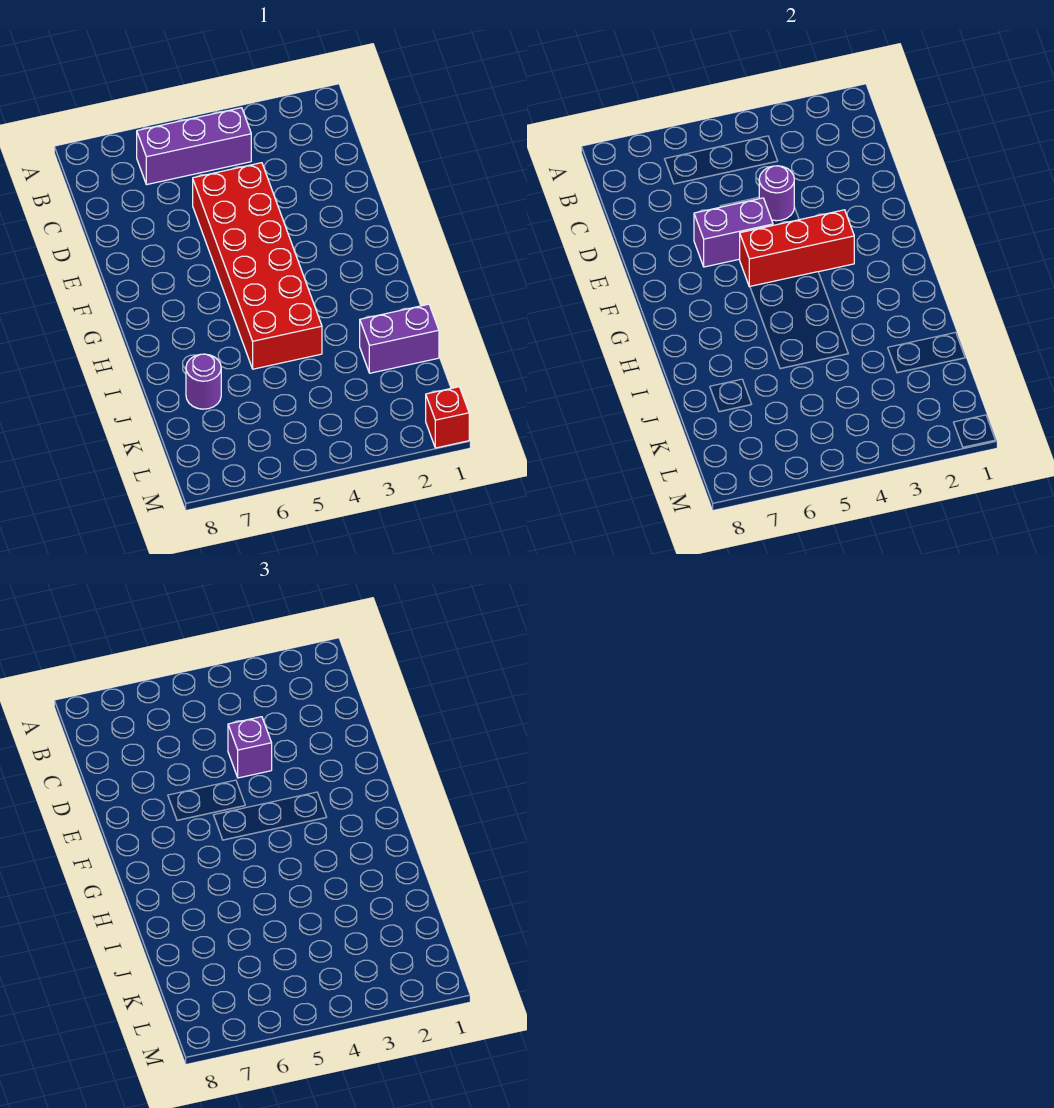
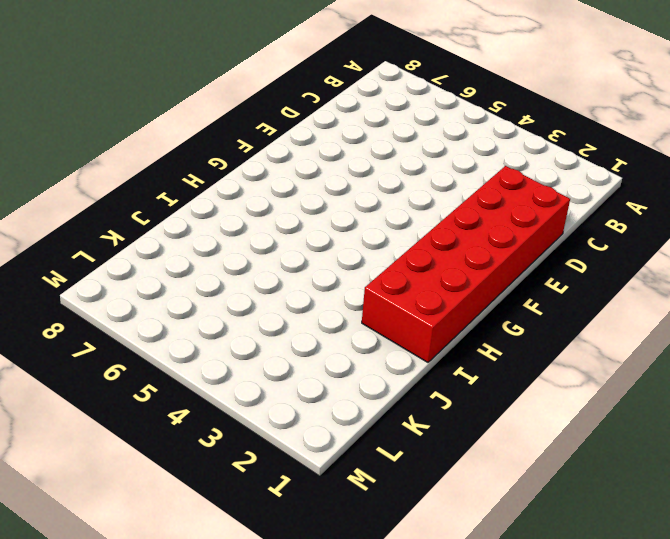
red 2x6 brick [362,166,570,362] -> red 2x6 brick moved to [193,163,322,369]
none -> purple 1x3 brick [137,108,251,185]
none -> purple 1x2 brick [360,304,439,373]

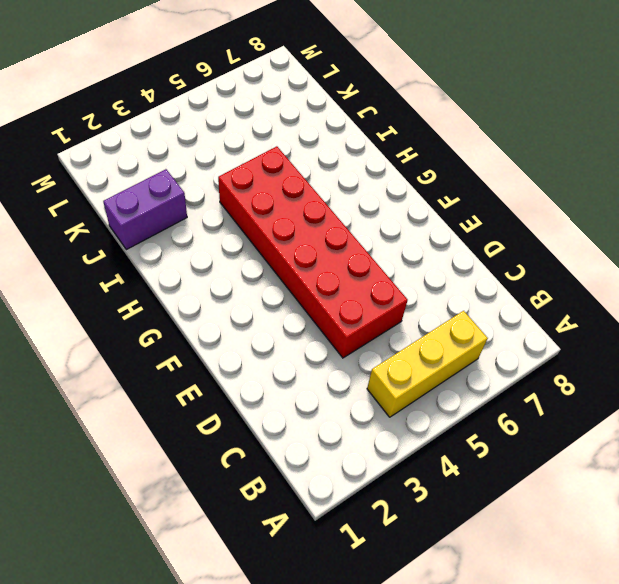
yellow 1x3 brick [367,311,488,417] -> purple 1x3 brick [137,108,251,185]
none -> purple 1x1 round brick [186,354,221,409]
none -> red 1x1 brick [426,387,469,448]

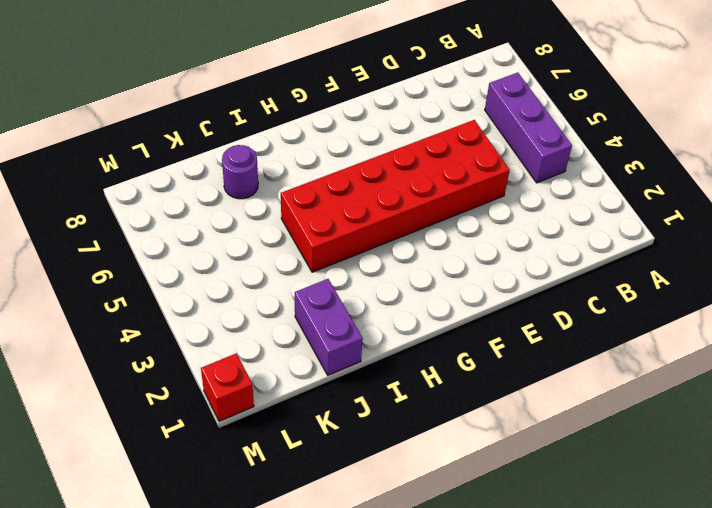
none -> purple 1x1 round brick [759,166,794,221]
none -> purple 1x2 brick [694,198,773,267]

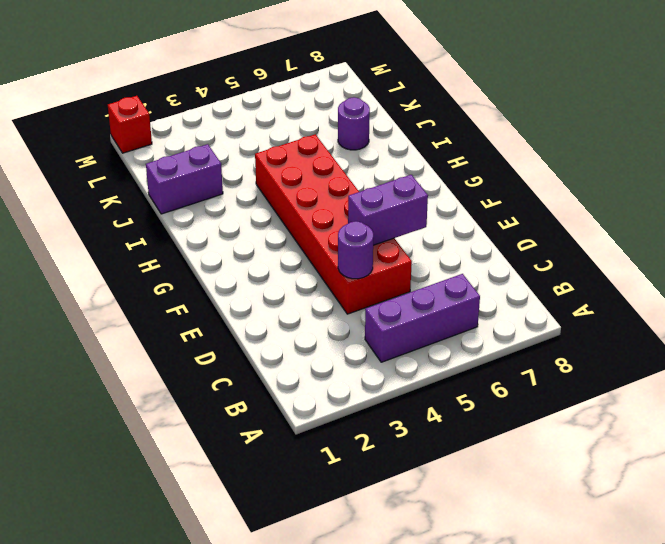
none -> red 1x3 brick [740,210,854,287]
none -> purple 1x1 brick [228,717,272,778]

